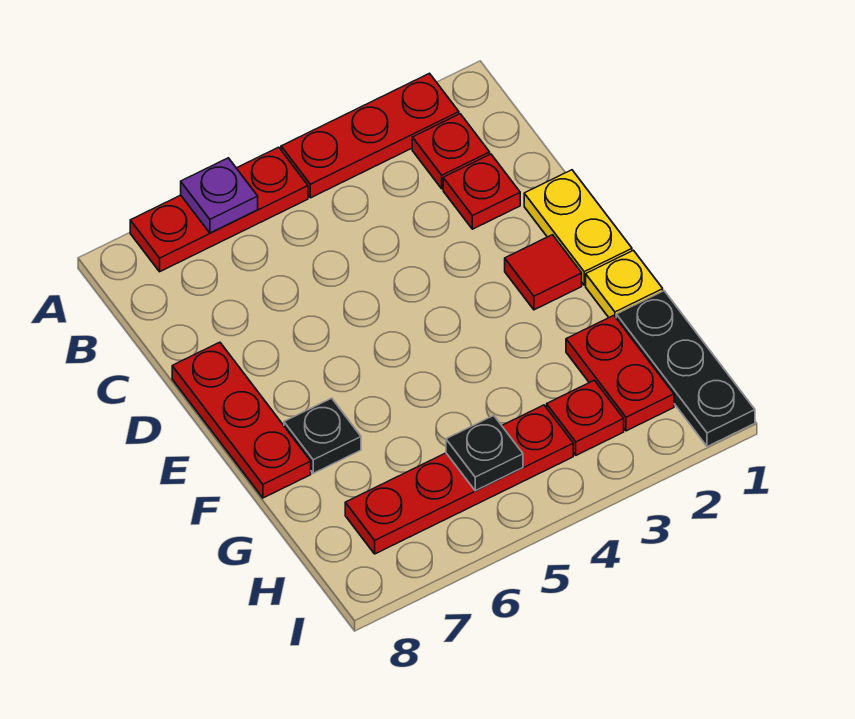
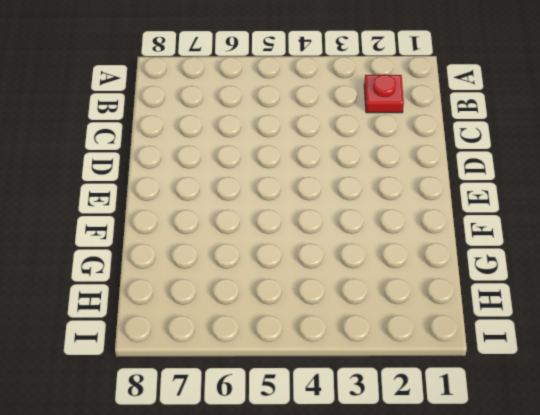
none -> red 1x3 plate [281,73,459,198]
none -> red 1x3 plate [130,147,308,272]
none -> red 1x1 plate [443,154,520,229]

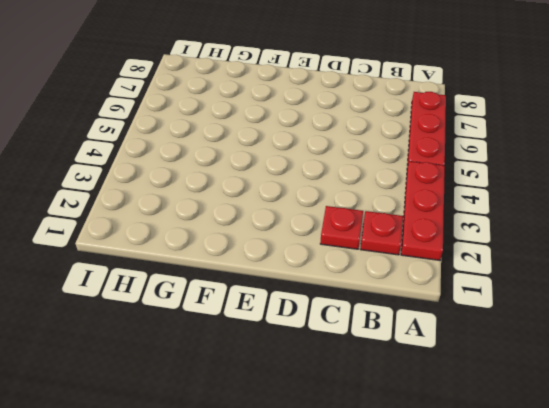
none -> yellow 1x2 plate [524,170,632,285]
none -> red 1x3 plate [172,342,311,498]
none -> red 1x1 tile [505,235,582,310]

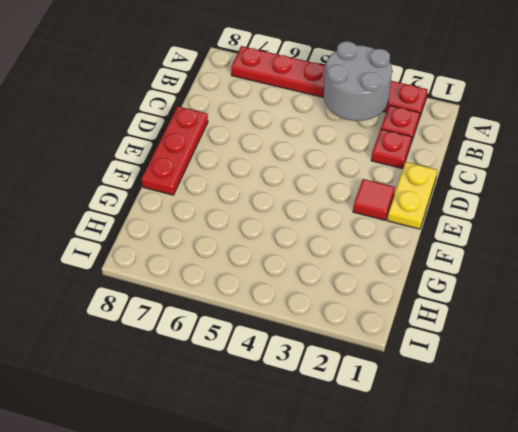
grey 2x2 round brick [323,41,392,121] -> none
none -> yellow 1x1 plate [586,250,663,317]
none -> black 1x1 plate [284,398,361,473]
none -> black 1x3 plate [616,291,755,447]

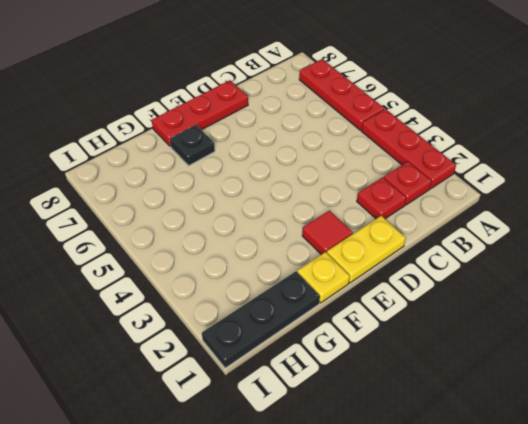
none -> red 1x2 plate [566,315,674,431]
none -> red 1x1 plate [547,380,624,455]
none -> red 1x4 plate [345,405,573,554]

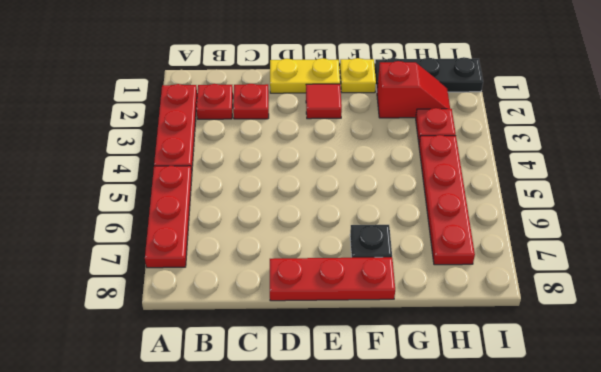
red 1x2 slope [377,61,450,118] -> red 1x2 plate [566,315,674,431]
none -> purple 1x1 plate [181,158,258,233]
none -> black 1x1 plate [446,416,523,491]

